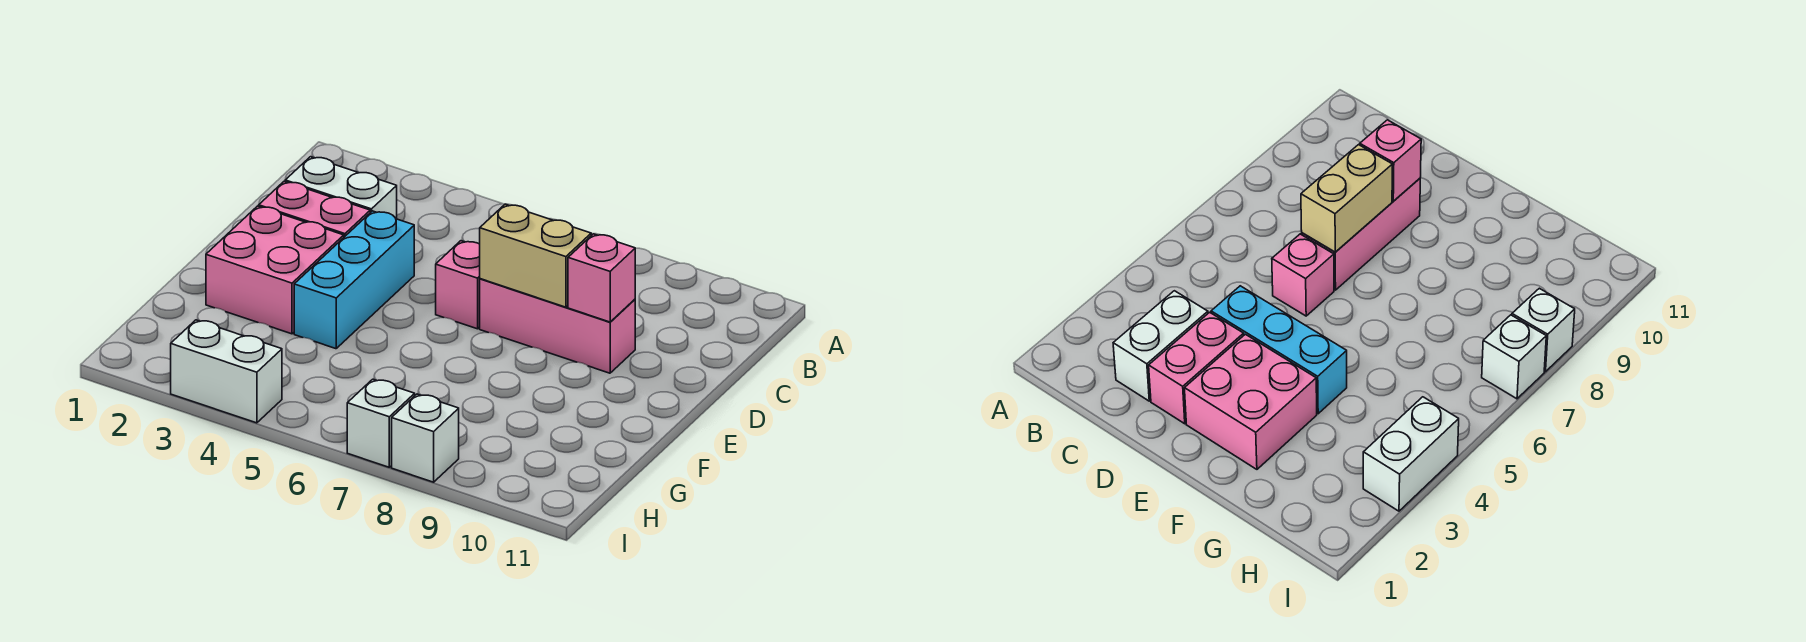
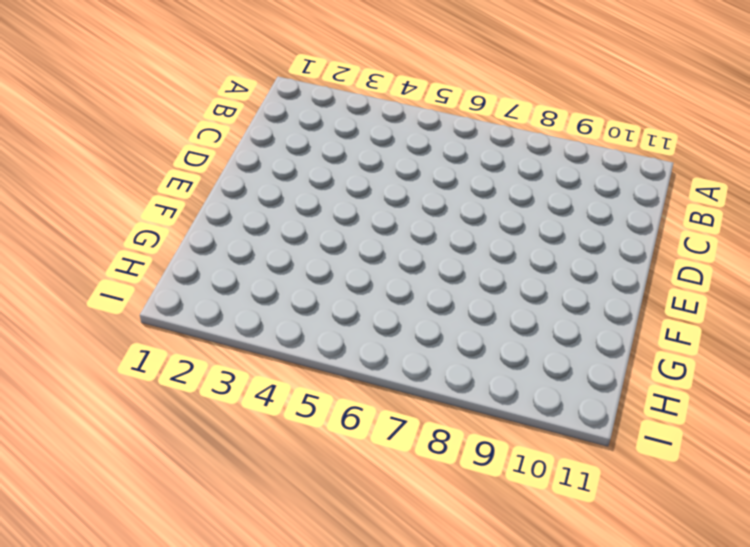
none -> white 1x2 brick [285,157,397,219]
none -> pink 1x2 brick [259,181,370,237]

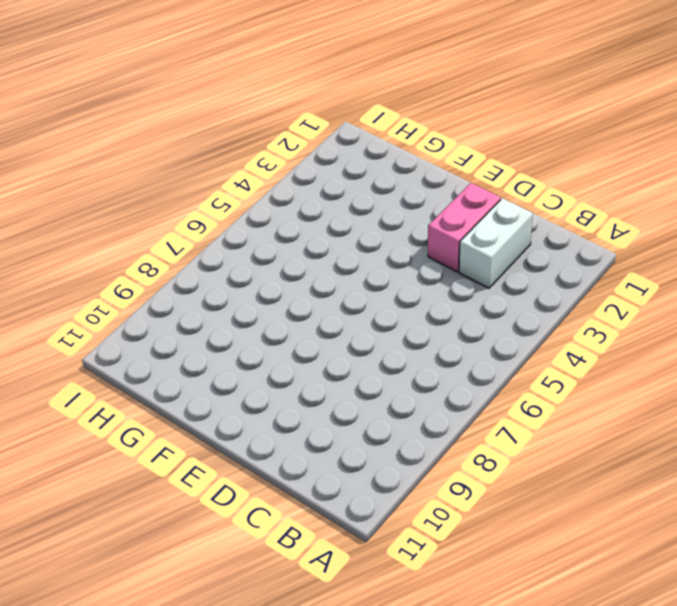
none -> cyan 1x3 brick [294,211,414,349]
none -> pink 1x1 brick [436,241,480,329]

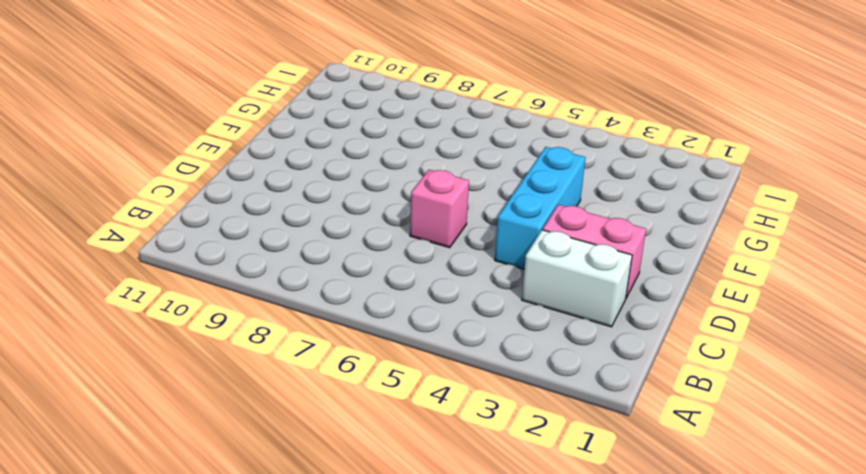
none -> pink 1x3 brick [480,279,635,373]
none -> pink 2x2 brick [206,206,344,334]

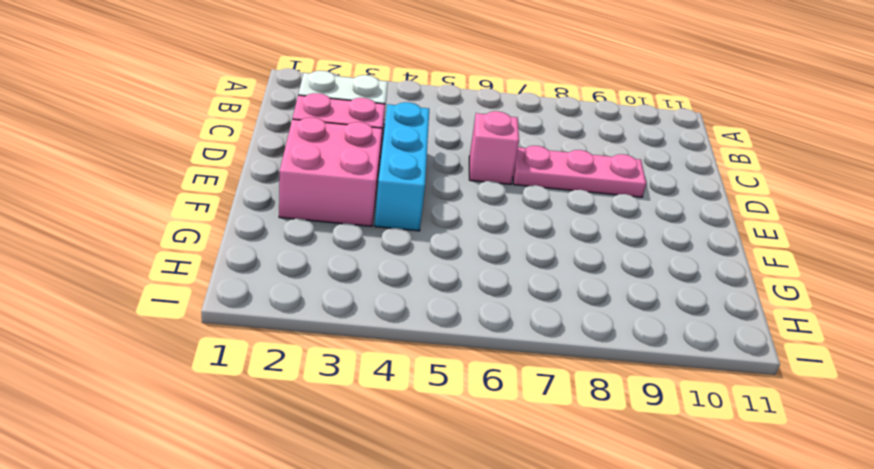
pink 1x3 plate [513,146,646,197] -> pink 1x3 brick [480,279,635,373]
none -> white 1x2 brick [171,320,282,423]
none -> white 1x1 brick [347,379,415,467]

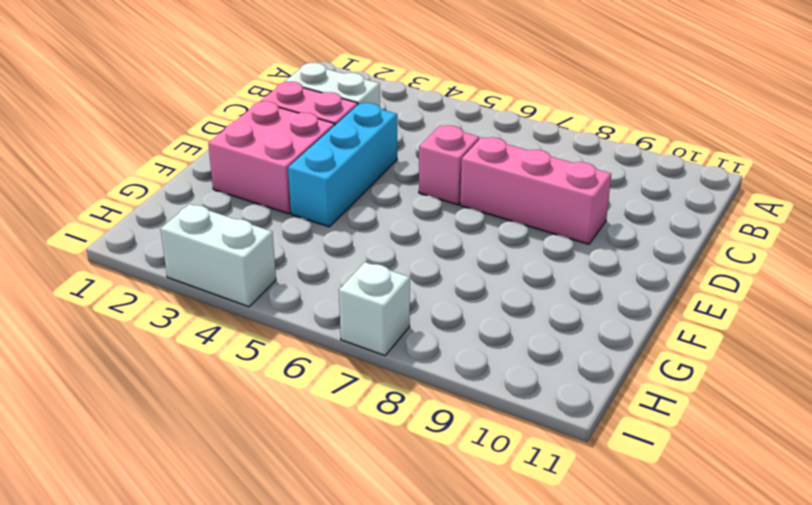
none -> white 1x1 brick [392,394,459,482]
none -> tan 1x2 brick [480,204,591,307]

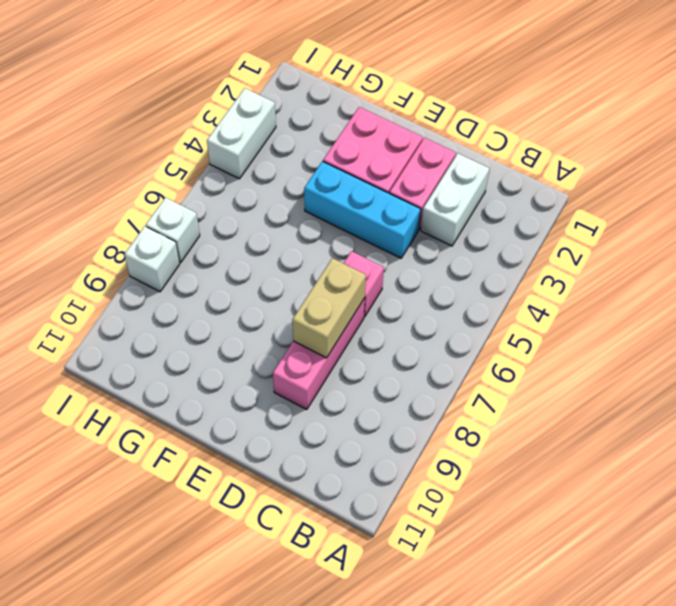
none -> pink 1x1 brick [568,234,635,322]

